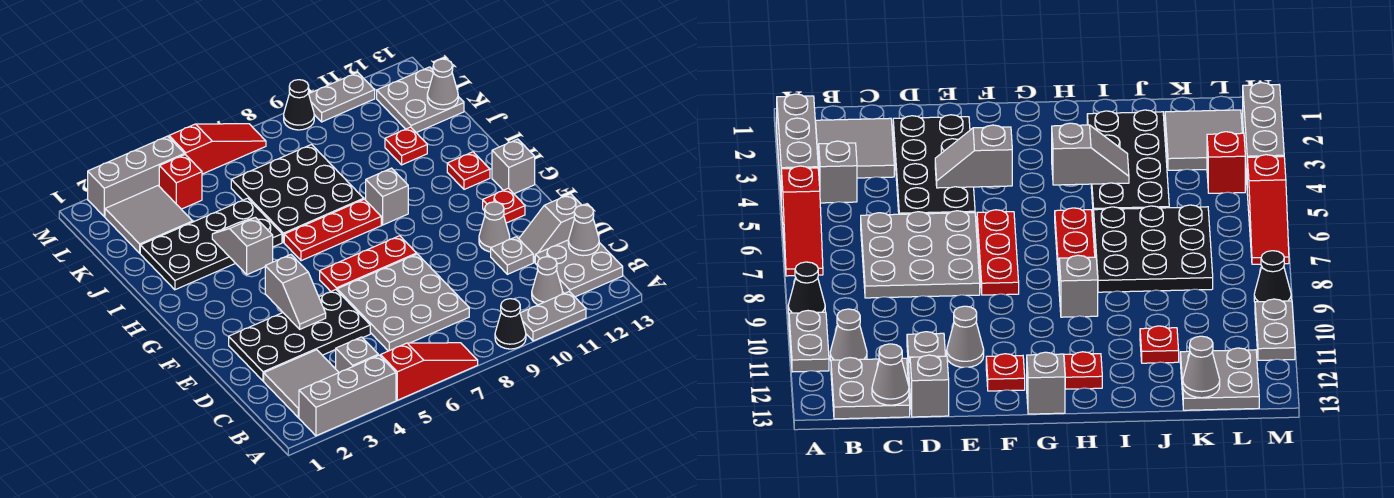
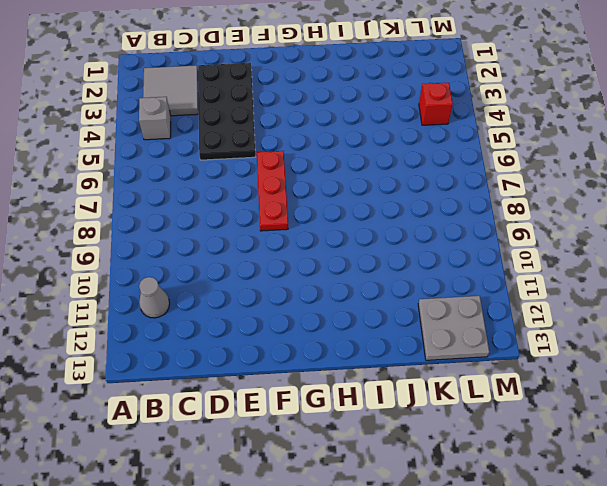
none -> grey 1x3 brick [299,355,396,436]
none -> red 1x3 slope [381,343,478,400]
none -> black 1x1 cone [495,299,526,349]
none -> grey 1x2 plate [520,292,586,341]

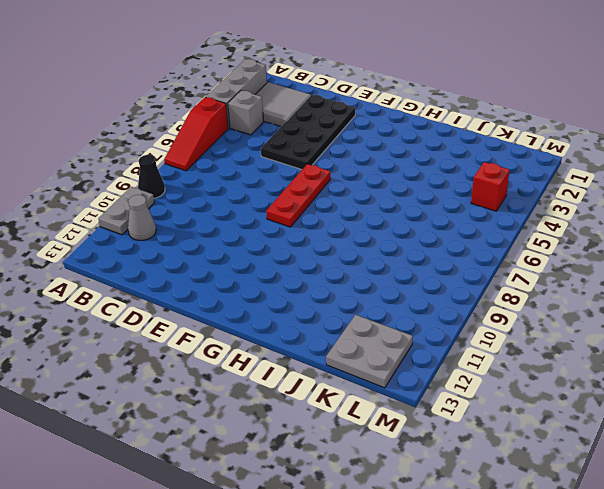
none -> grey 2x2 plate [535,240,623,297]
none -> grey 3x3 plate [337,254,469,351]
none -> grey 1x1 plate [491,237,533,274]
none -> grey 1x2 slope [519,194,582,262]

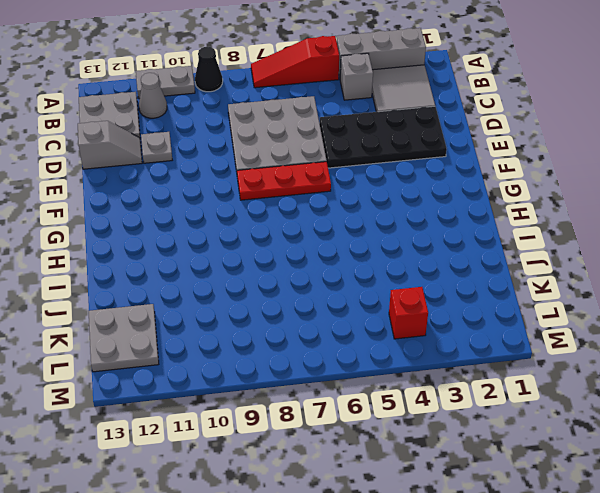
none -> grey 1x1 cone [479,202,510,252]
none -> red 1x1 plate [483,188,525,223]
none -> grey 1x1 brick [492,139,535,194]
none -> red 1x3 plate [284,199,381,261]

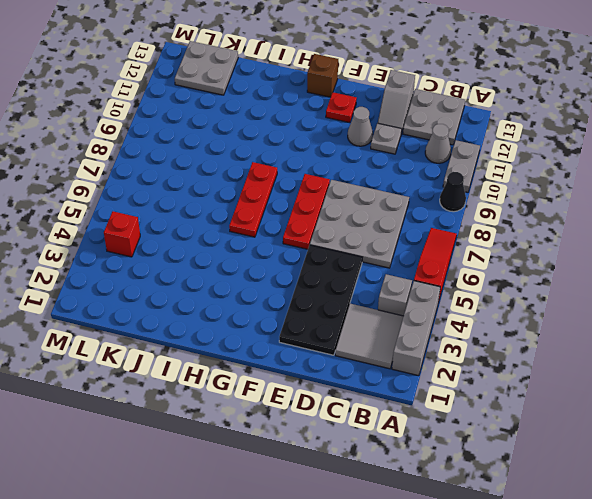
brown 1x1 brick [307,54,338,97] -> grey 1x1 brick [492,139,535,194]
none -> grey 1x1 brick [366,168,408,225]
none -> red 1x1 plate [447,152,490,189]
none -> black 2x4 plate [140,198,282,290]
none -> black 3x3 plate [231,145,364,242]

